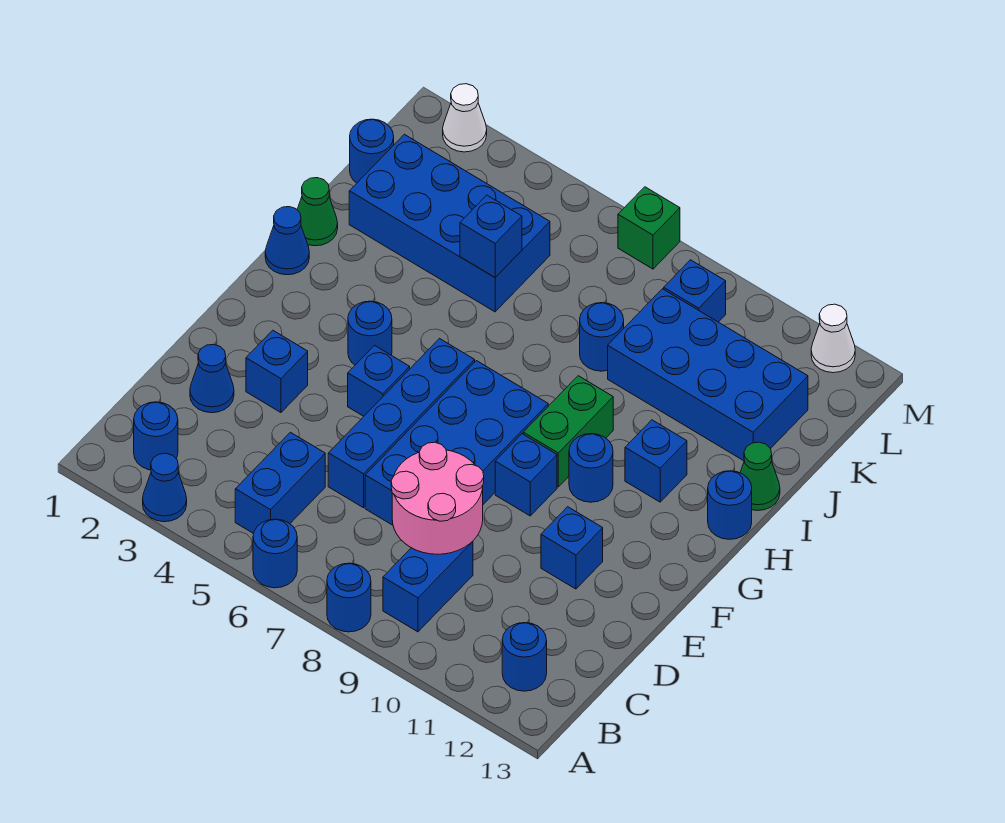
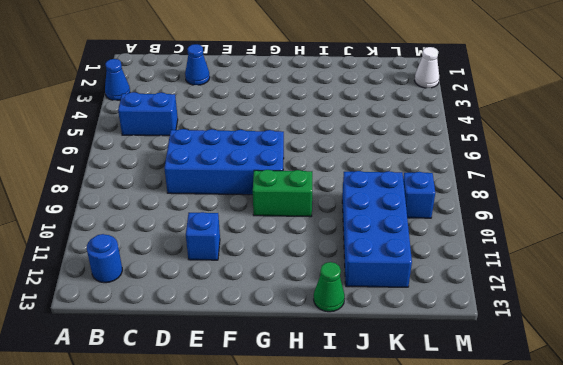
none -> blue 1x1 round brick [253,519,297,588]
none -> blue 1x1 round brick [327,563,371,632]
none -> blue 1x1 round brick [134,402,178,470]
none -> blue 1x2 brick [383,541,473,632]

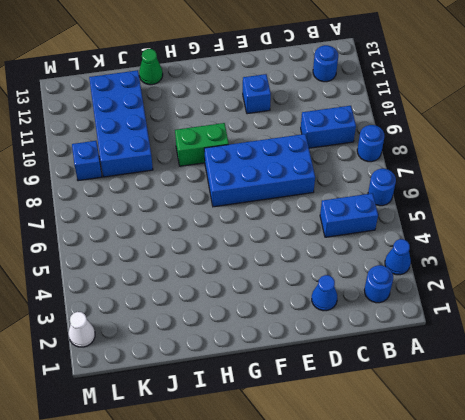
none -> blue 1x4 brick [328,339,475,508]
none -> blue 1x1 brick [246,330,308,412]
none -> blue 1x1 brick [348,345,410,416]
none -> blue 1x1 brick [495,434,557,516]

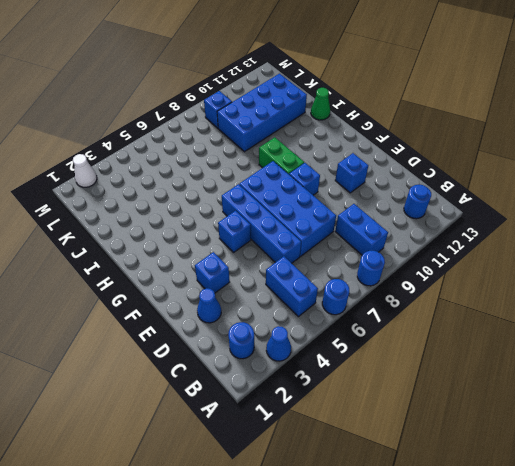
none -> blue 1x1 round brick [348,301,392,365]
none -> blue 1x1 round brick [569,434,613,502]
none -> blue 1x1 cone [265,207,309,275]
none -> blue 1x1 brick [625,420,687,502]

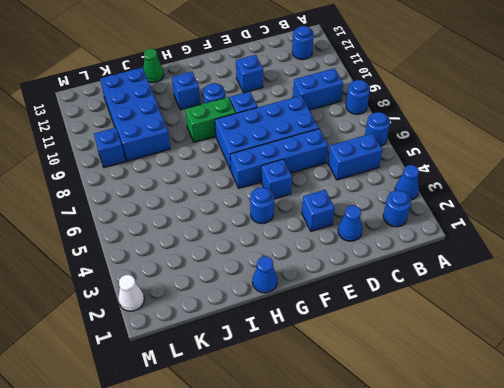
none -> blue 1x1 round brick [708,471,752,539]
none -> green 1x1 cone [297,178,338,246]
none -> blue 2x4 brick [349,134,550,312]
none -> blue 1x1 round brick [580,303,624,371]

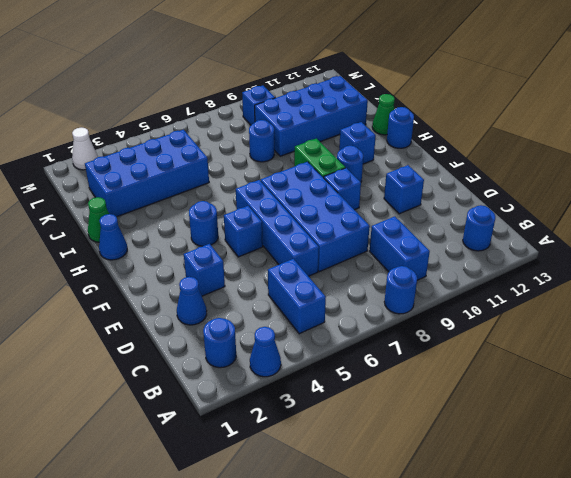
none -> blue 1x1 round brick [253,519,297,588]
none -> blue 1x1 round brick [350,119,394,183]
none -> green 1x1 brick [618,187,680,269]
none -> white 1x1 cone [811,304,855,373]

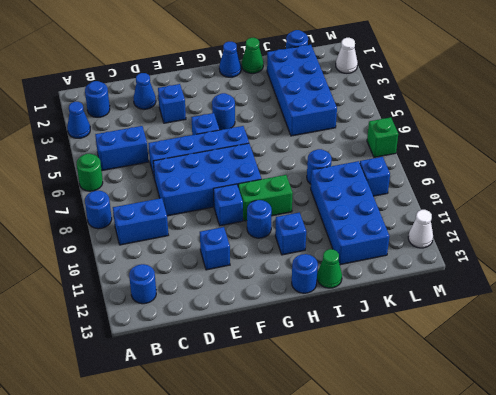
green 1x1 round brick [77,154,103,191] -> blue 1x1 round brick [253,519,297,588]
none -> pink 2x2 round brick [391,442,484,554]
none -> blue 1x1 brick [460,195,522,277]

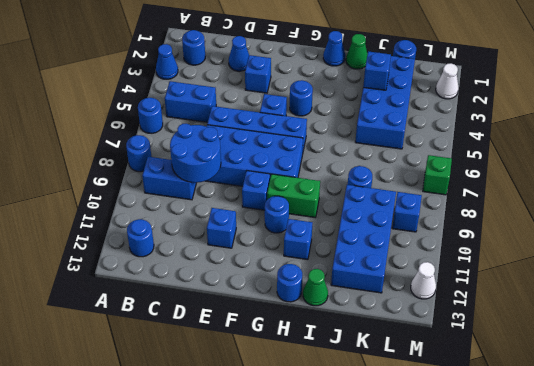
blue 2x2 round brick [170,124,221,183] -> pink 2x2 round brick [391,442,484,554]
blue 1x1 brick [363,51,391,90] -> blue 1x1 brick moved to [460,195,522,277]

